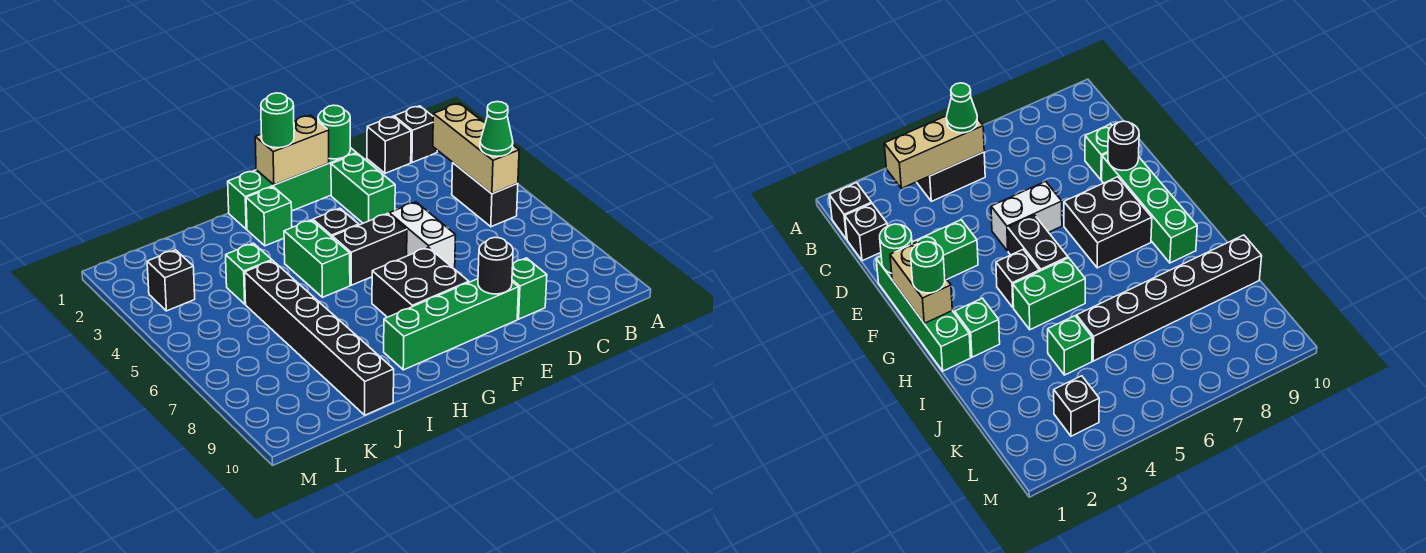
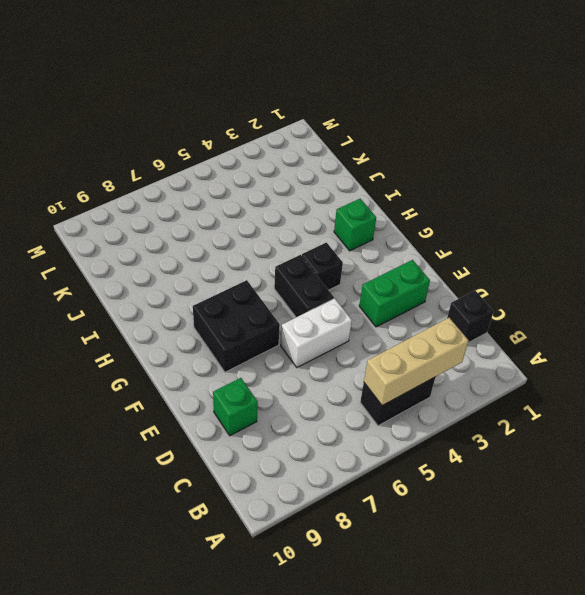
none -> black 1x1 brick [394,106,437,163]
none -> green 1x4 brick [228,148,357,229]
none -> green 1x4 brick [384,279,519,370]

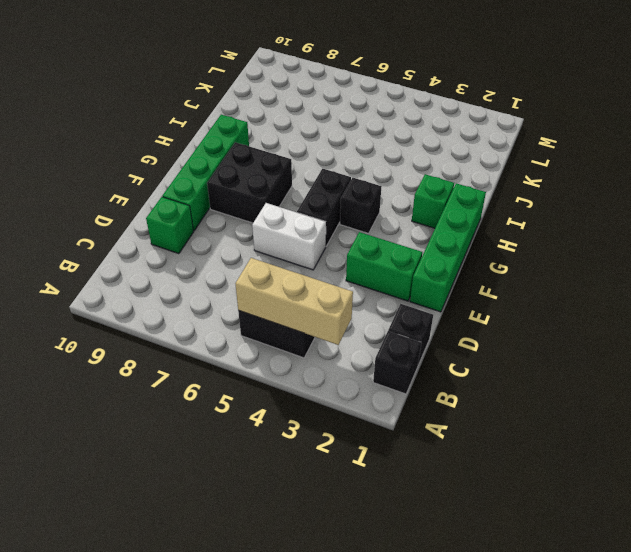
none -> green 1x2 brick [284,220,350,297]
none -> green 1x1 brick [226,243,272,304]
none -> black 1x6 brick [245,261,394,415]

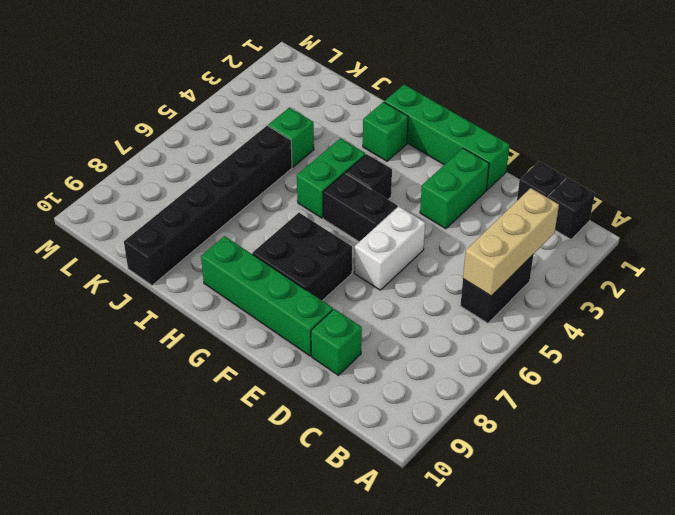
none -> black 1x1 brick [147,250,195,311]
none -> green 1x1 round brick [318,105,350,159]
none -> black 1x1 round brick [478,237,513,294]

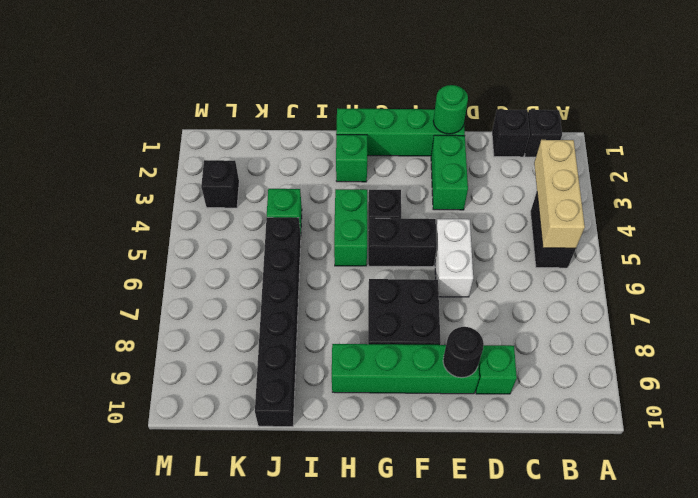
none -> tan 1x2 brick [255,115,329,185]
none -> green 1x1 cone [480,102,513,157]
none -> green 1x1 round brick [261,93,294,148]

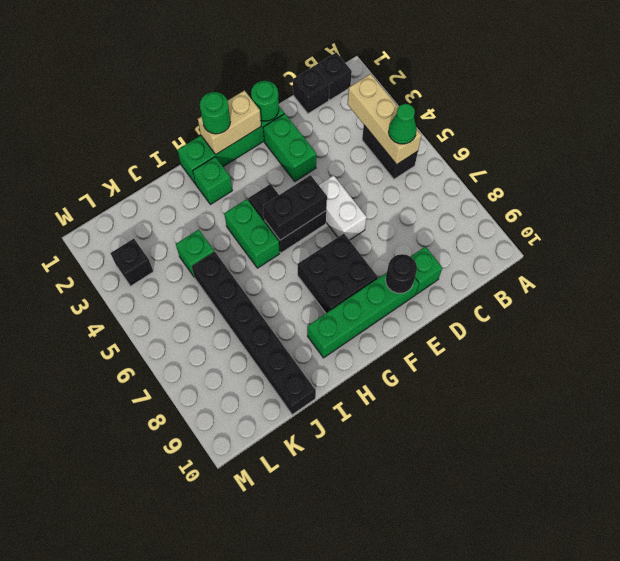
black 1x2 brick [263,175,327,240] -> none

